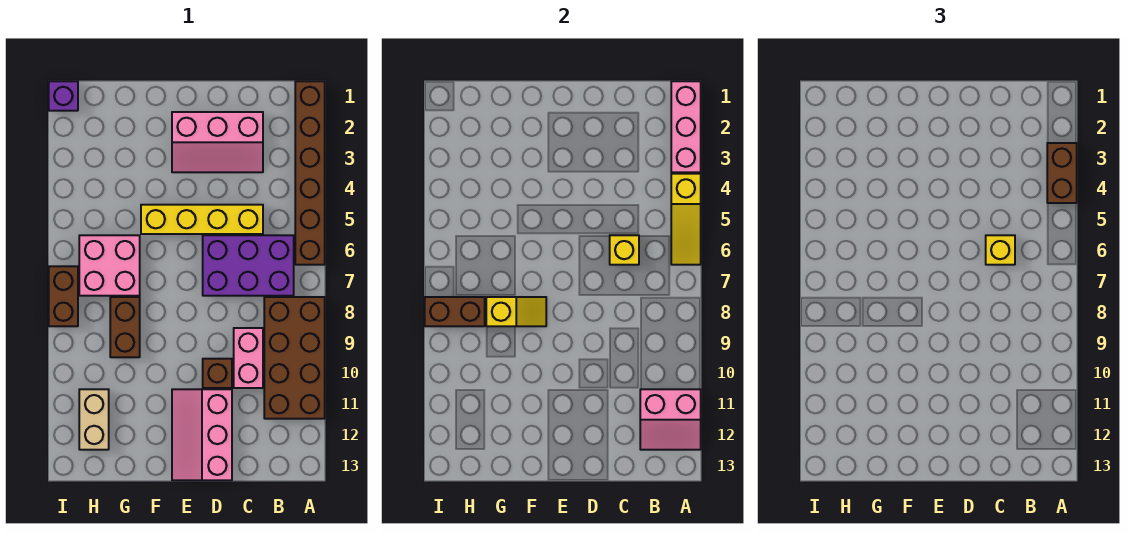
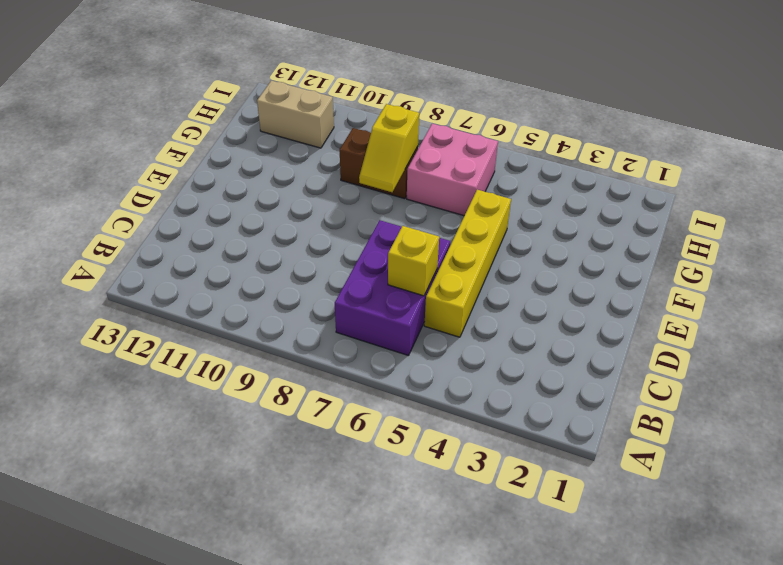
none -> brown 1x6 brick [295,81,325,265]
none -> brown 2x4 brick [264,297,325,419]
none -> pink 2x3 slope [172,112,263,172]

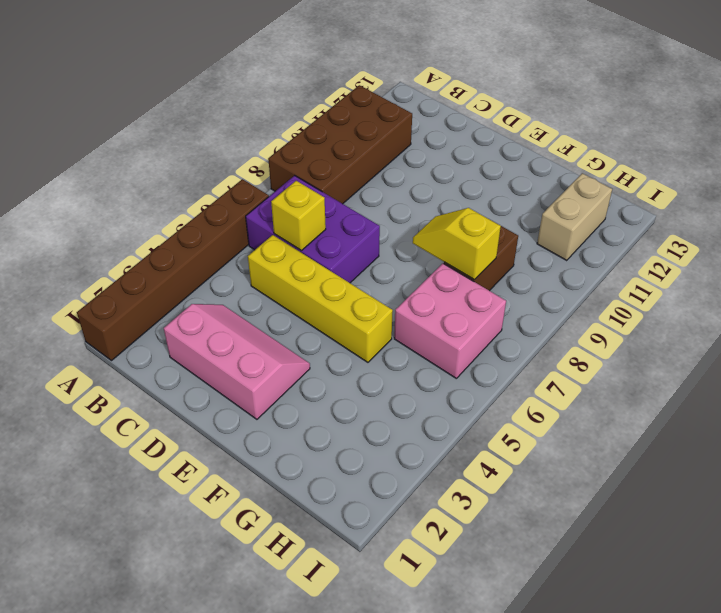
none -> pink 1x2 brick [234,328,263,388]
none -> brown 1x1 brick [203,359,232,388]
none -> pink 2x3 slope [172,389,232,480]

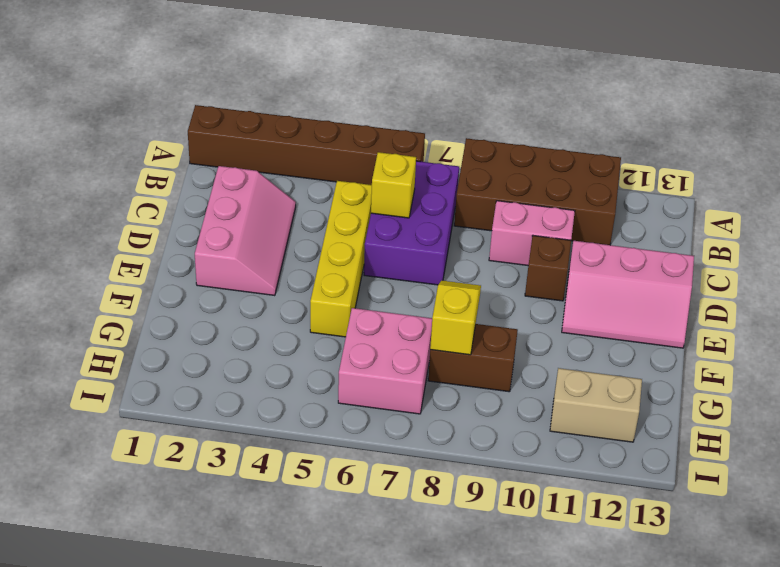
none -> purple 1x1 brick [49,81,78,111]
none -> brown 1x2 brick [49,266,78,326]
none -> pink 1x3 brick [671,81,701,172]

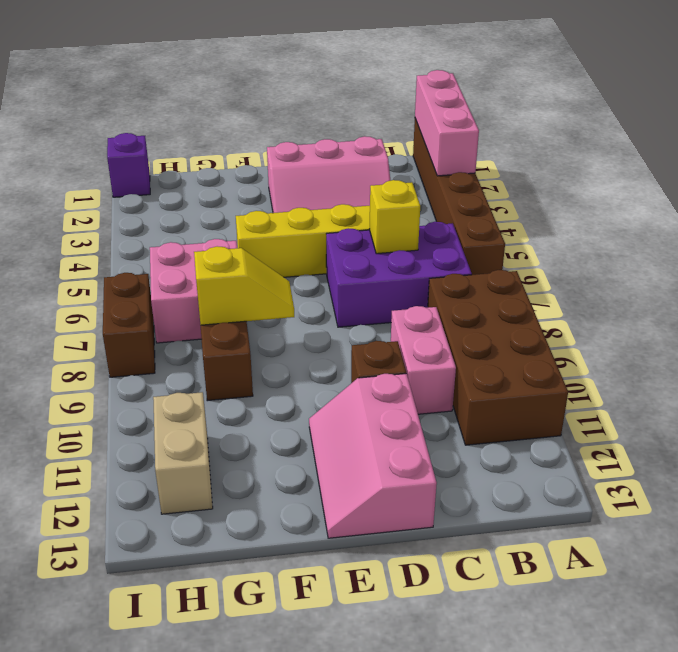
none -> yellow 1x3 slope [671,174,701,265]
none -> pink 2x2 slope [640,389,701,450]
none -> brown 1x2 brick [425,297,485,326]

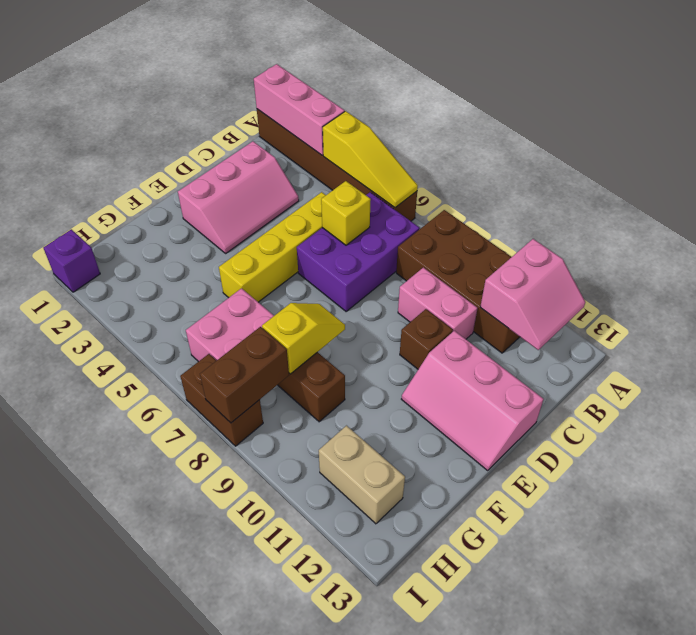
none -> brown 1x2 brick [1047,143,1077,203]
none -> yellow 1x1 brick [986,235,1015,265]

